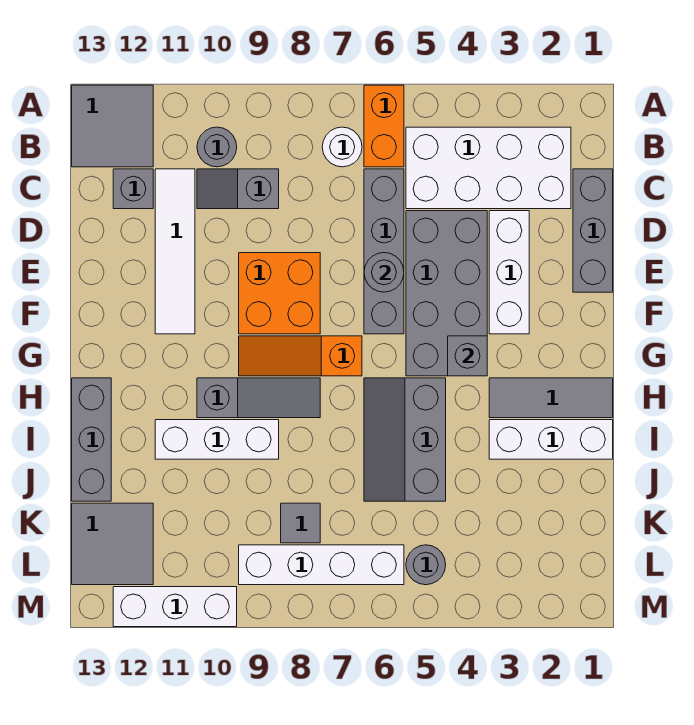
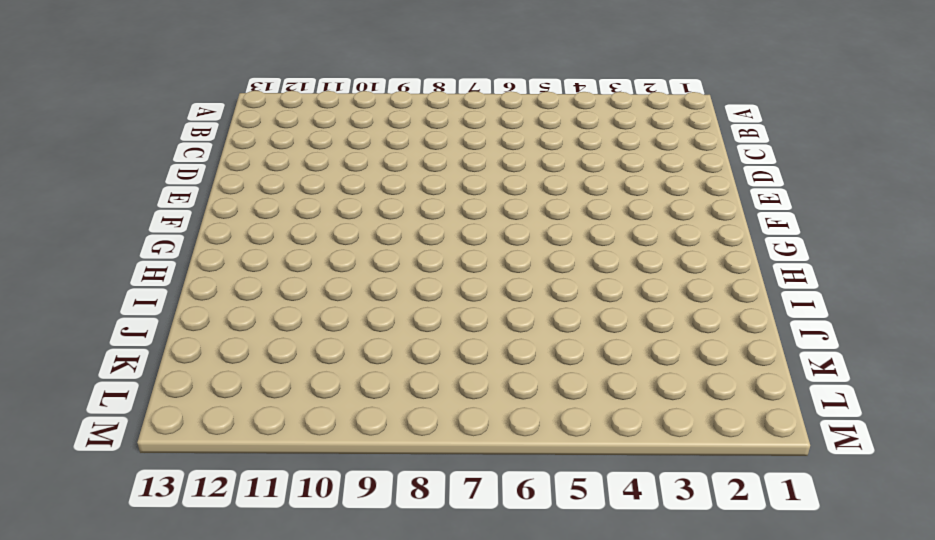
none -> orange 1x2 brick [364,85,404,167]
none -> grey 2x2 tile [72,85,153,167]
none -> white 2x4 brick [406,127,571,209]

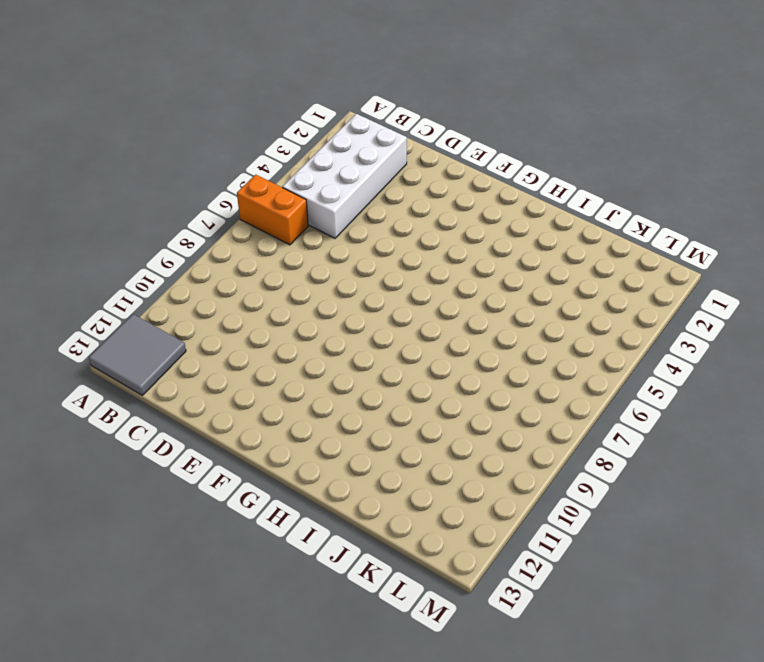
none -> white 1x1 round brick [322,127,362,167]
none -> grey 1x1 round brick [197,127,237,167]
none -> grey 1x3 brick [573,169,613,292]

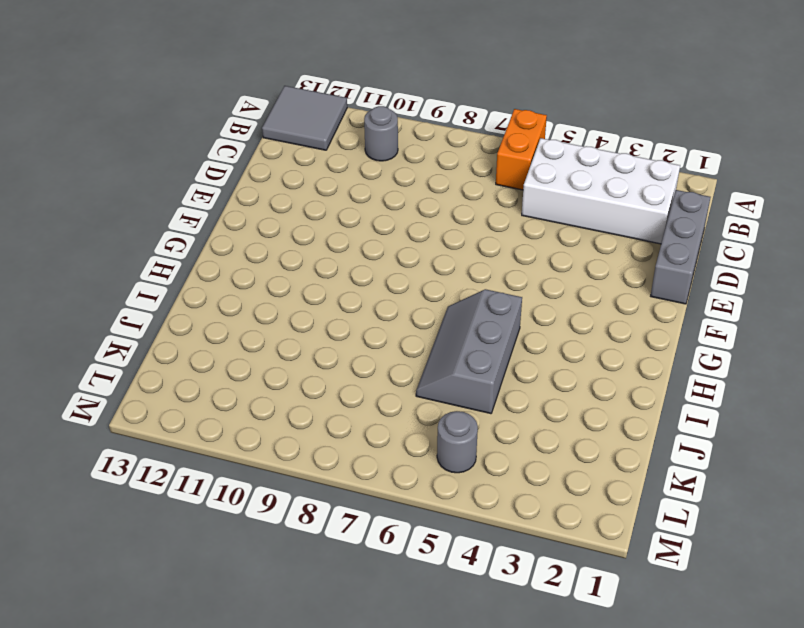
none -> white 1x1 round brick [322,127,362,167]
none -> grey 1x4 brick [364,169,404,334]
none -> grey 1x2 slope [197,169,279,209]

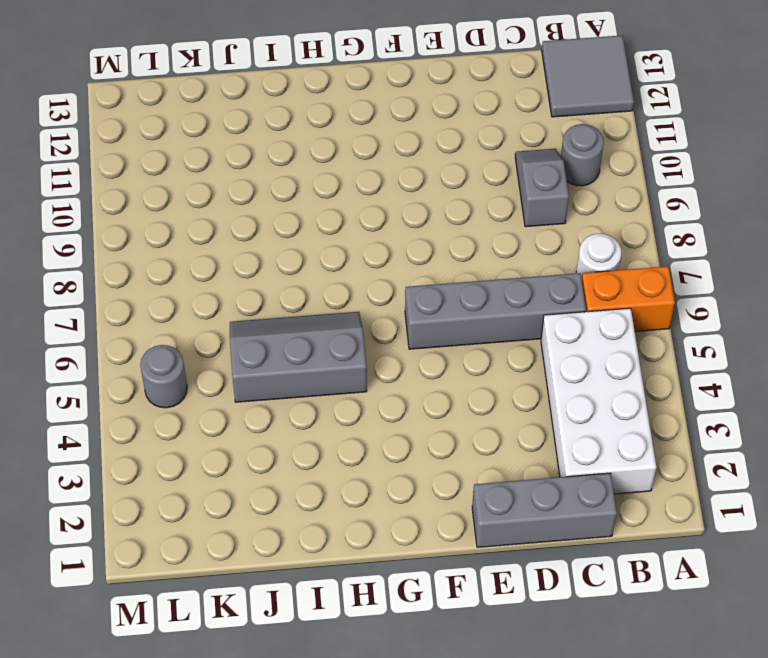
none -> white 1x4 tile [155,169,195,334]
none -> grey 1x1 brick [113,169,153,209]
none -> white 1x3 brick [489,211,529,334]

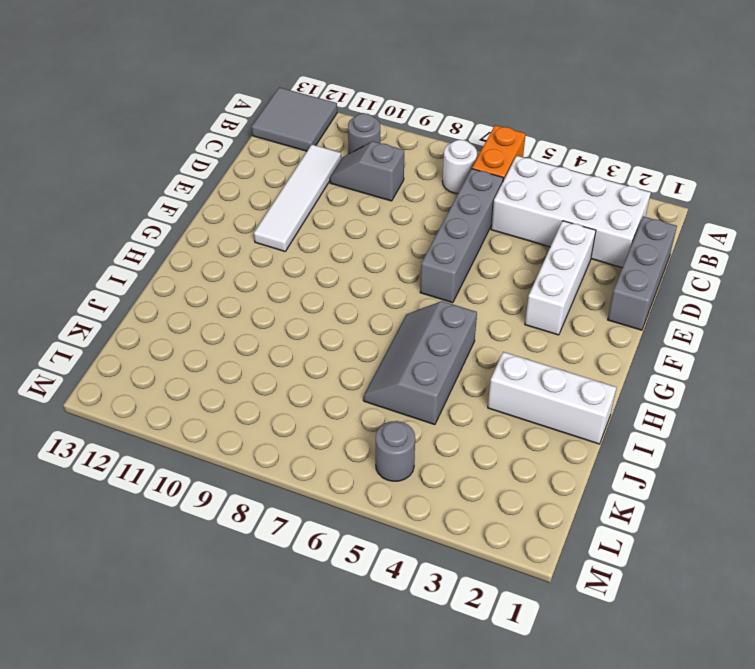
none -> grey 1x1 brick [113,169,153,209]
none -> grey 2x4 brick [406,211,487,376]
none -> orange 2x2 brick [239,253,320,334]

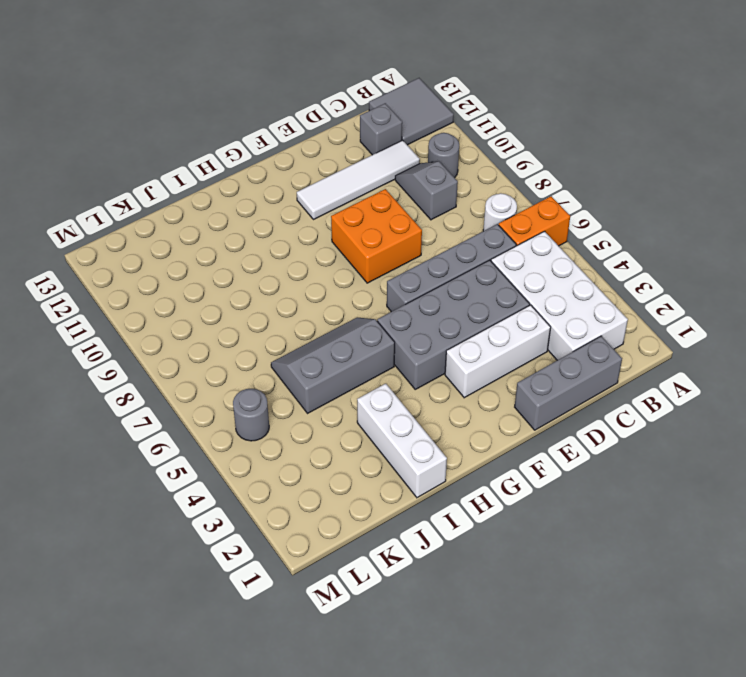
none -> orange 1x3 slope [239,336,362,376]
none -> grey 1x3 tile [489,378,613,418]
none -> grey 1x3 slope [197,378,320,418]

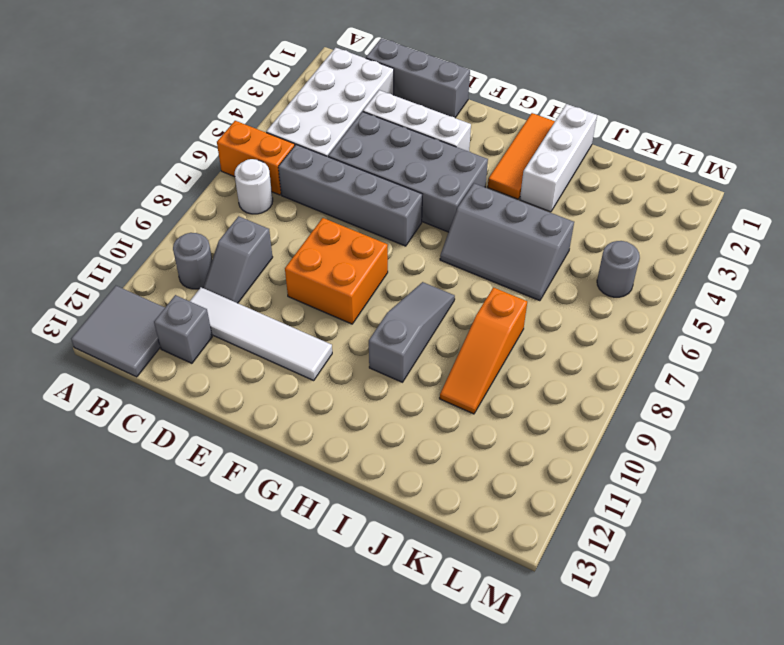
orange 1x3 tile [488,113,555,199] -> grey 1x3 tile [489,378,613,418]
orange 1x3 slope [440,288,527,414] -> orange 1x3 slope moved to [239,336,362,376]
none -> grey 1x3 brick [72,378,111,501]
none -> white 1x3 brick [155,420,279,459]
none -> grey 1x1 tile [281,503,320,543]

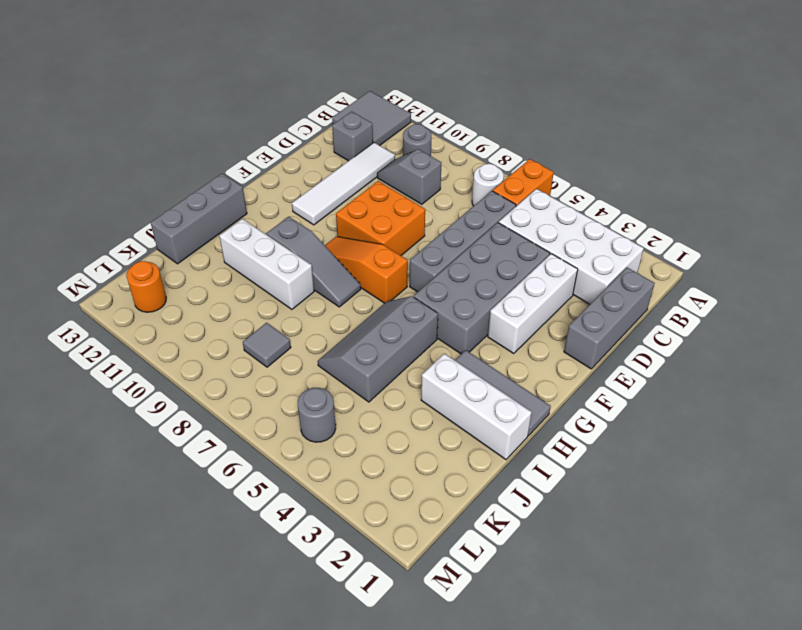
orange 1x1 round brick [126,261,166,312] -> grey 2x2 tile [72,503,153,585]
none -> white 1x4 brick [239,545,404,585]
none -> white 1x3 brick [113,587,237,627]
none -> grey 1x1 round brick [364,253,404,292]

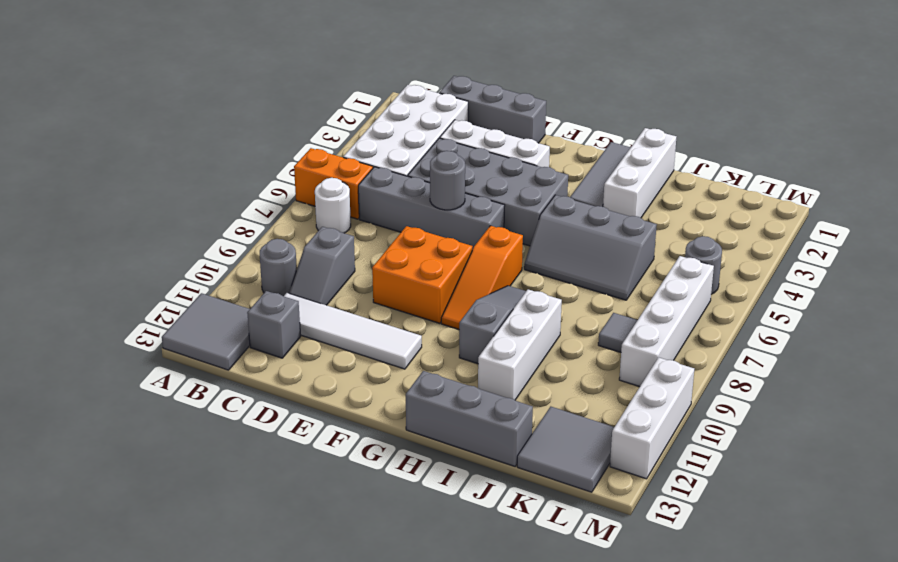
none -> grey 1x1 brick [448,336,487,376]

